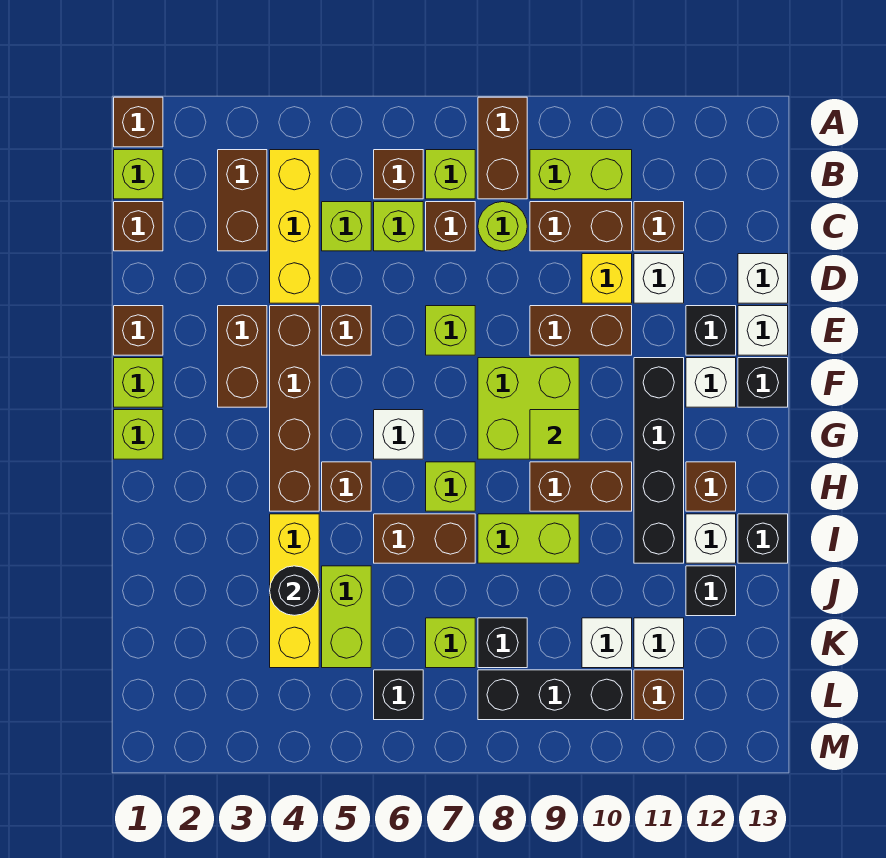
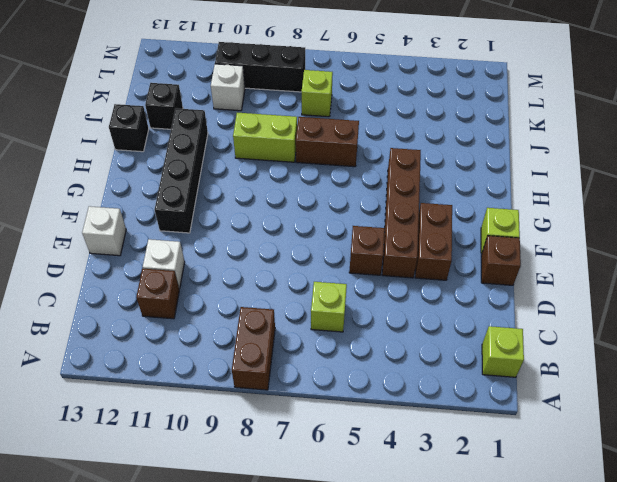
none -> brown 1x1 brick [114,97,163,147]
none -> brown 1x2 brick [218,150,267,251]
none -> yellow 1x3 brick [270,150,319,303]
none -> brown 1x1 brick [374,150,423,199]

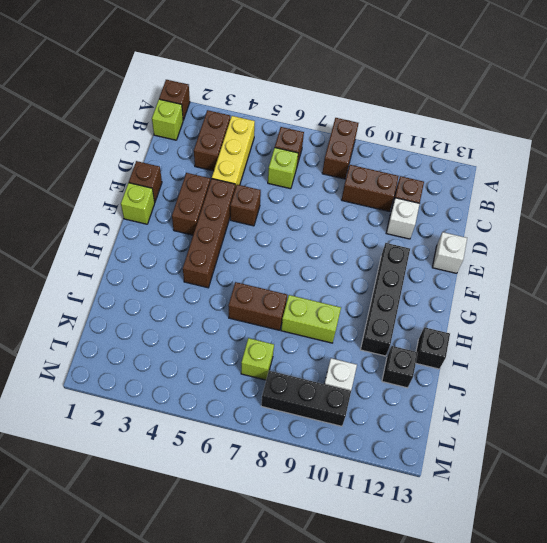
none -> lime 1x1 brick [426,150,475,199]
none -> lime 1x2 brick [530,150,632,199]
none -> brown 1x1 brick [114,202,163,251]
none -> lime 1x1 brick [322,202,371,251]

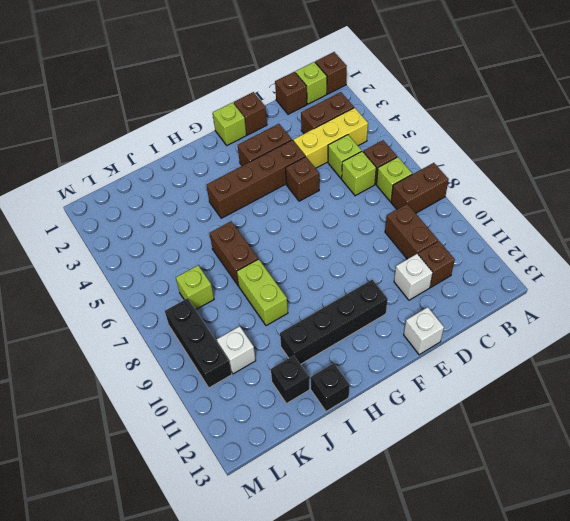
none -> lime 1x2 brick [530,150,632,199]
none -> brown 1x1 brick [426,202,475,251]
none -> lime 1x1 round brick [478,202,527,251]
none -> yellow 1x1 brick [582,254,632,303]

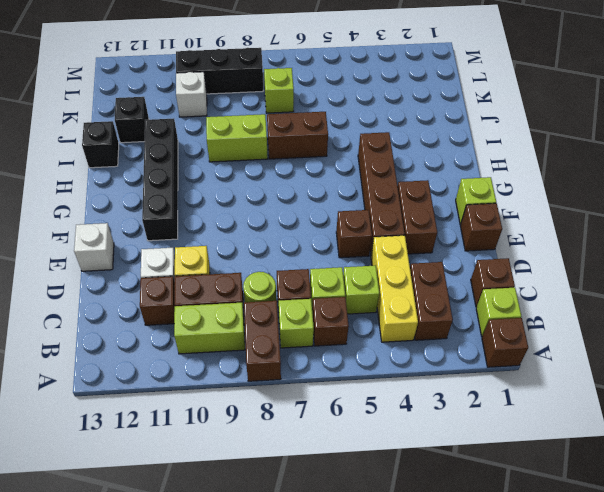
none -> white 1x1 brick [738,254,788,303]
none -> lime 1x1 brick [426,306,475,355]
none -> brown 1x2 brick [530,306,632,355]
none -> black 1x1 brick [686,306,736,355]

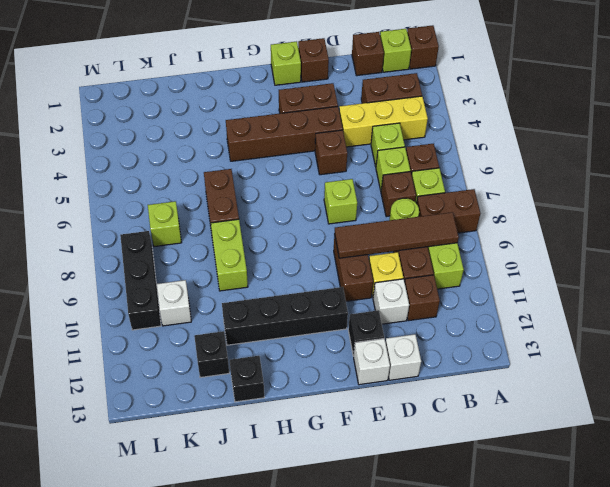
brown 1x4 tile [335,212,459,258] -> none
none -> lime 2x2 brick [478,358,579,459]
none -> white 1x1 brick [686,358,736,407]
none -> black 1x1 brick [738,358,788,407]
none -> lime 1x1 brick [114,410,163,459]

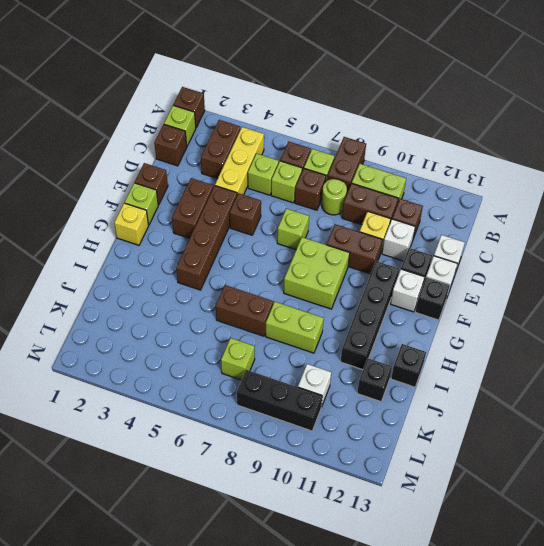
yellow 1x1 brick [114,203,149,245] -> lime 1x1 brick [114,410,163,459]
none -> white 1x1 brick [374,410,423,459]
none -> brown 1x1 brick [322,462,371,511]
none -> lime 1x1 brick [426,462,475,511]
none -> brown 1x2 brick [530,462,632,511]

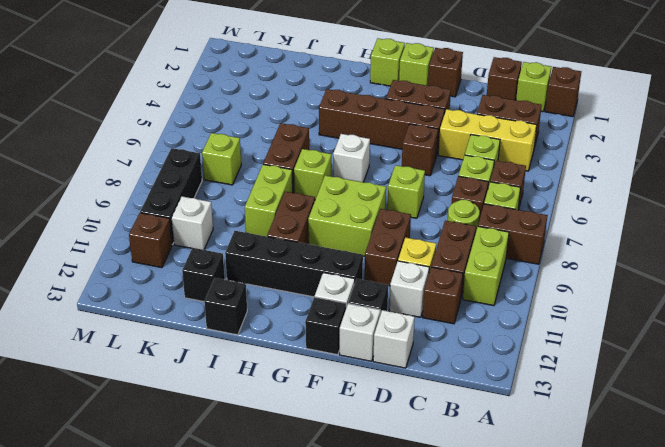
none -> brown 1x1 brick [322,462,371,511]
none -> brown 1x1 brick [686,462,736,511]
none -> yellow 1x3 brick [270,514,319,668]
none -> white 1x1 brick [686,514,736,563]

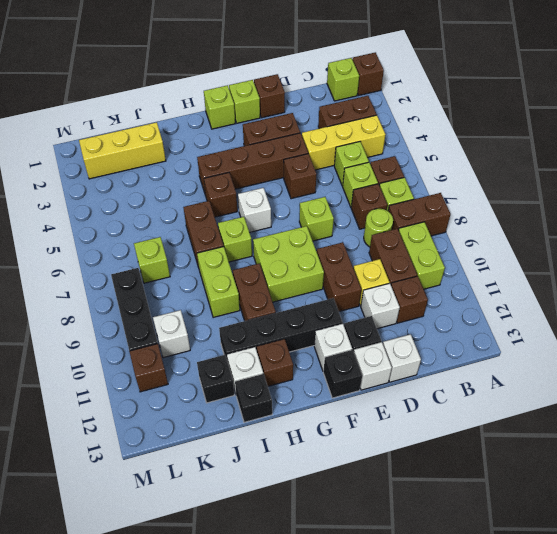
yellow 1x3 brick [79,122,166,179] -> yellow 1x3 brick moved to [270,514,319,668]
none -> brown 1x1 brick [114,202,163,251]
none -> lime 1x2 brick [322,566,371,668]
none -> black 1x1 brick [478,618,527,668]
none -> white 1x1 brick [634,618,684,668]

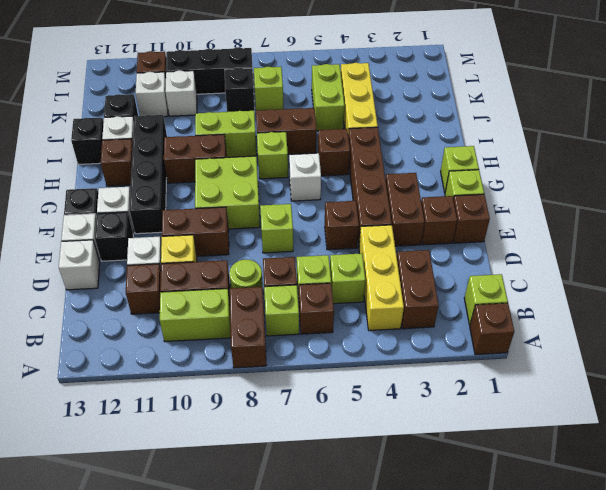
brown 1x1 brick [421,196,457,245] -> brown 1x1 brick moved to [114,202,163,251]
none -> black 1x1 brick [374,670,423,720]
none -> lime 1x1 tile [530,410,579,459]
none -> black 1x1 round brick [270,566,319,615]

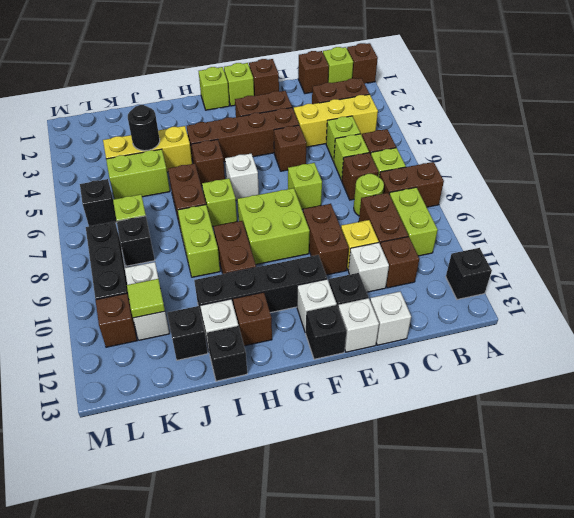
black 1x1 brick [446,248,492,300] -> none
lime 1x1 tile [127,279,165,318] -> lime 1x1 tile moved to [530,410,579,459]

